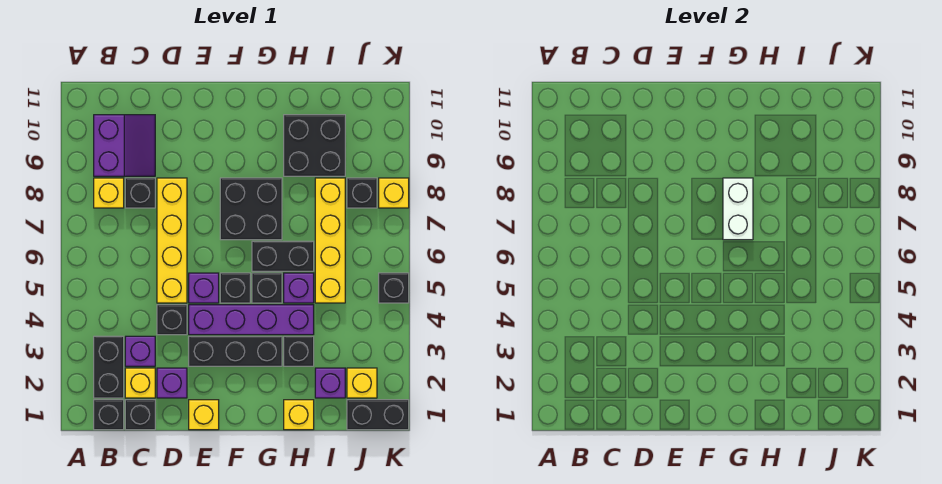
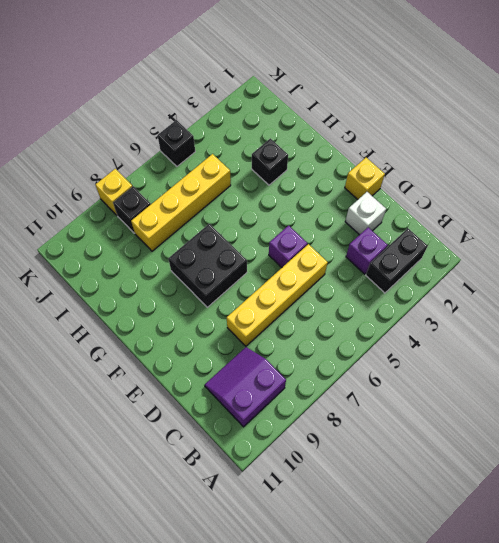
white 1x1 brick [345,192,386,235] -> purple 1x1 brick [157,368,187,398]
none -> black 1x1 brick [94,400,124,430]
none -> yellow 1x1 brick [94,178,124,208]
none -> black 1x1 brick [125,400,155,430]
none -> yellow 1x1 brick [125,368,155,398]

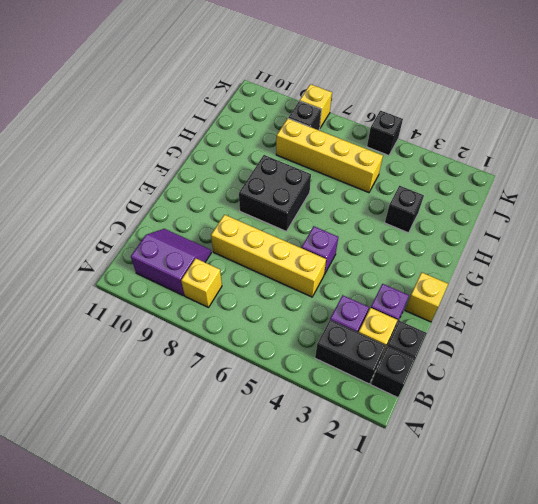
none -> black 1x1 brick [125,178,155,208]
none -> black 1x1 brick [157,305,187,335]
none -> black 1x3 brick [189,336,282,366]
none -> purple 1x4 brick [189,305,314,335]

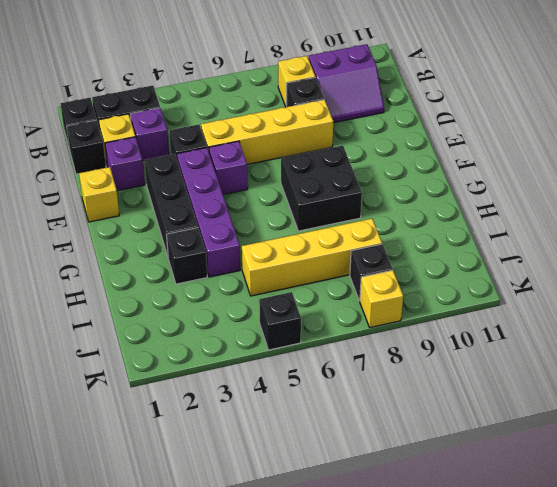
none -> black 1x1 brick [220,273,250,303]
none -> black 1x1 brick [252,273,282,303]
none -> black 1x2 brick [252,241,314,271]
none -> yellow 1x1 brick [284,400,314,430]

